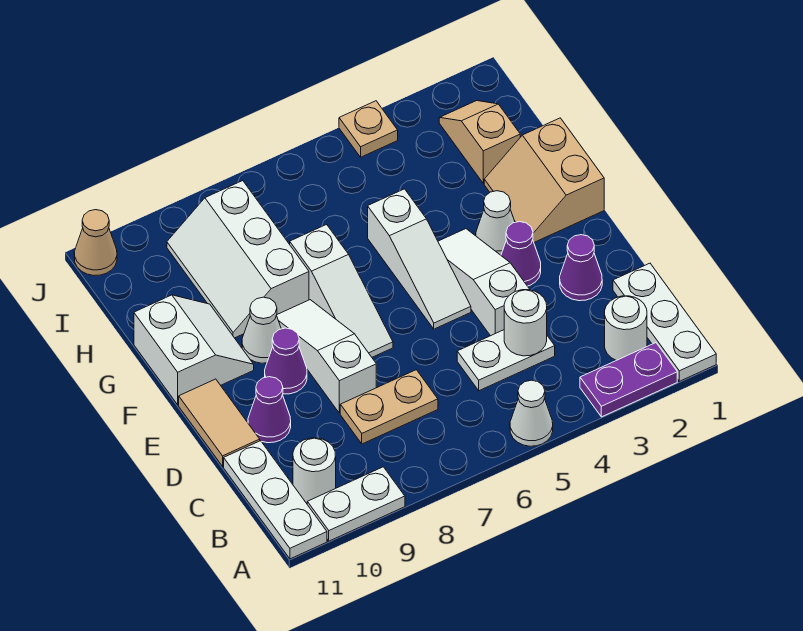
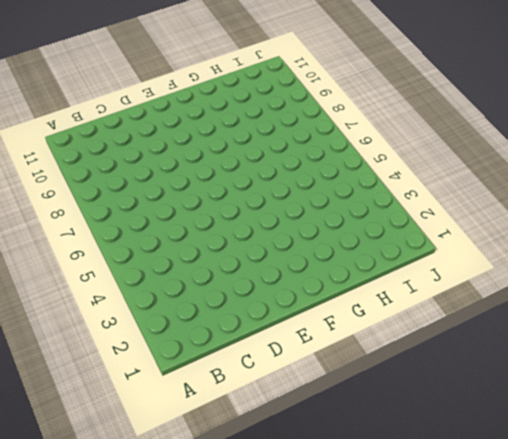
none -> white 1x3 plate [613,263,716,381]
none -> purple 1x2 plate [580,343,677,417]
none -> white 1x1 cone [510,380,553,446]

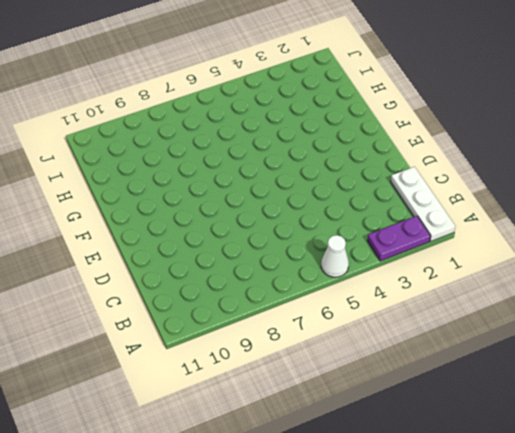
none -> white 1x2 plate [307,467,405,541]
none -> white 1x3 plate [224,441,327,559]
none -> white 1x1 round brick [605,296,647,360]

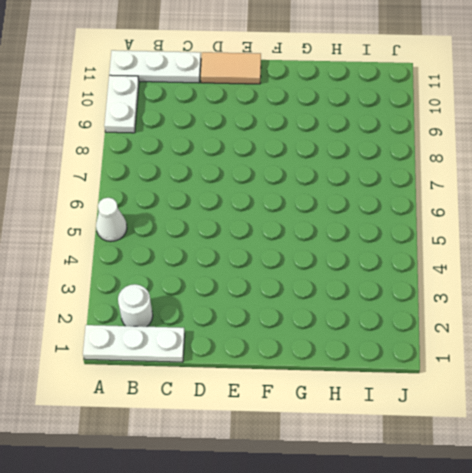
none -> purple 1x2 plate [580,343,677,417]
none -> white 1x1 round brick [293,438,336,503]
none -> white 1x2 plate [457,330,555,391]

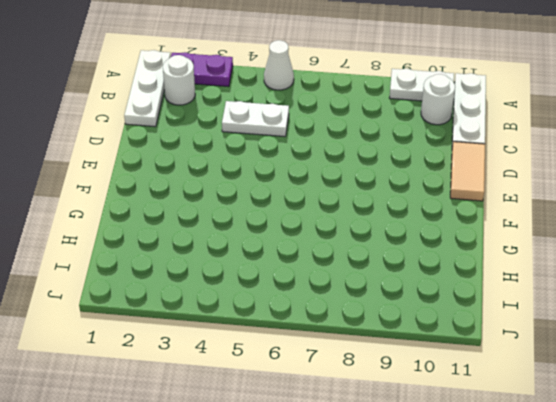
none -> tan 1x2 plate [340,370,438,444]
none -> purple 1x1 cone [560,235,602,301]
none -> white 1x3 slope [438,229,530,336]

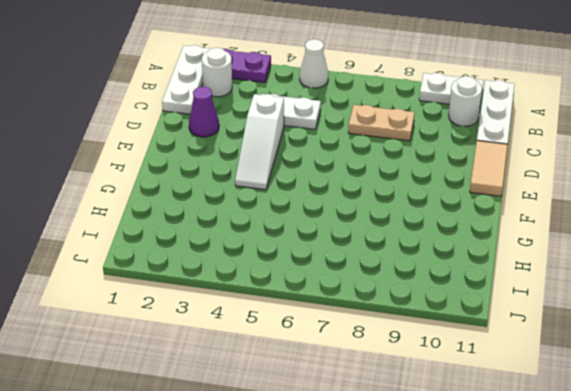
none -> white 1x3 slope [276,300,376,413]
none -> purple 1x1 cone [248,377,291,443]
none -> purple 1x1 cone [501,222,541,286]

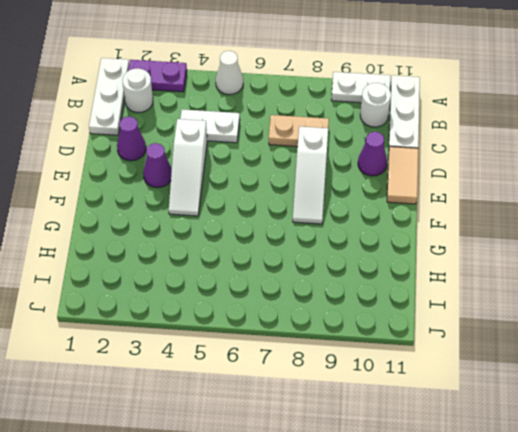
none -> white 1x3 slope [368,189,471,329]
none -> white 1x3 slope [290,224,393,357]
none -> purple 1x1 cone [265,328,307,394]

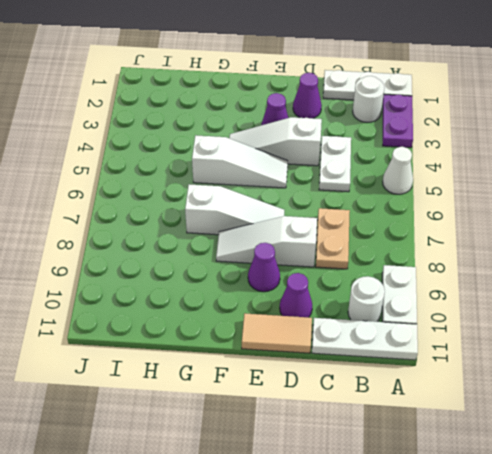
none -> tan 2x2 slope [484,118,604,242]
none -> white 1x1 cone [476,191,515,255]
none -> white 1x1 cone [242,297,281,363]

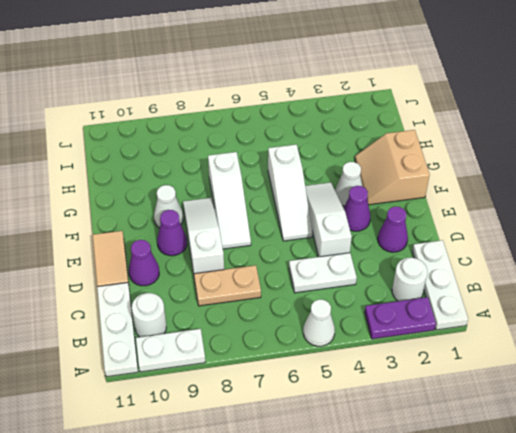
none -> white 2x2 slope [134,295,254,405]
none -> white 2x3 slope [167,181,309,338]
none -> tan 1x2 slope [439,101,520,183]

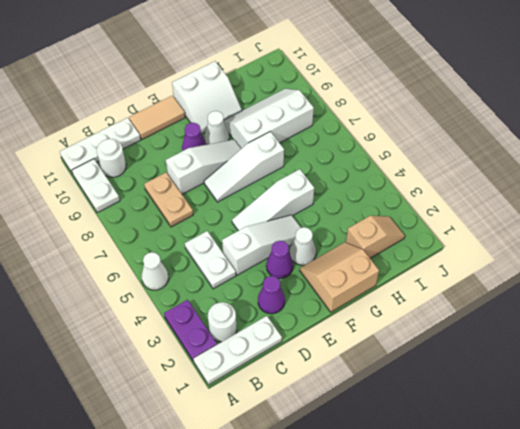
none -> purple 1x1 cone [248,377,291,443]
none -> tan 1x1 plate [339,101,398,157]
none -> tan 1x1 cone [74,210,117,276]

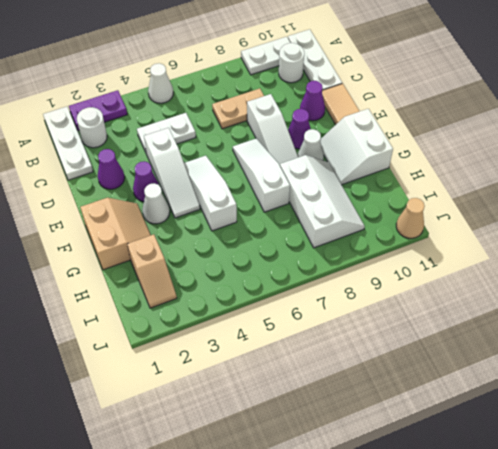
none -> tan 1x1 plate [339,101,398,157]
none -> white 1x1 round brick [504,290,547,356]

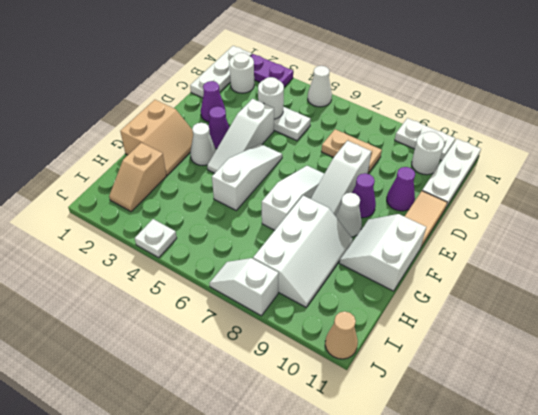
white 1x1 plate [135,219,177,258] -> tan 1x1 plate [339,101,398,157]
white 1x2 slope [209,258,279,316] -> none

